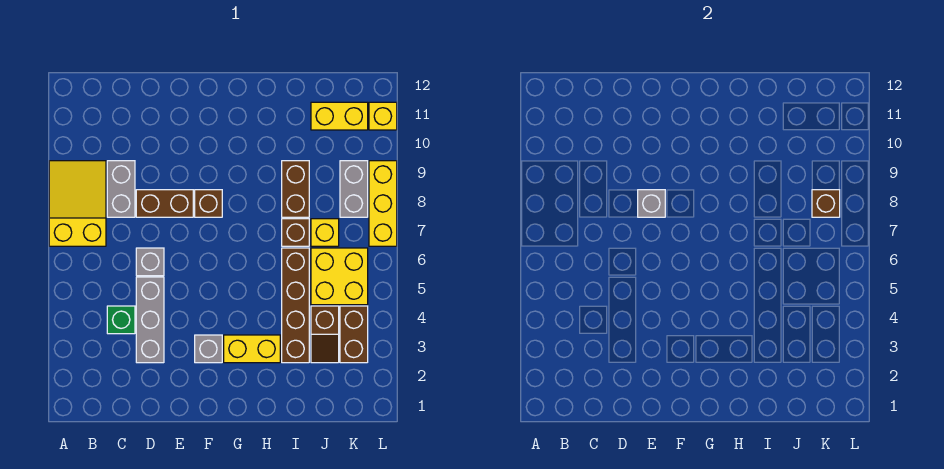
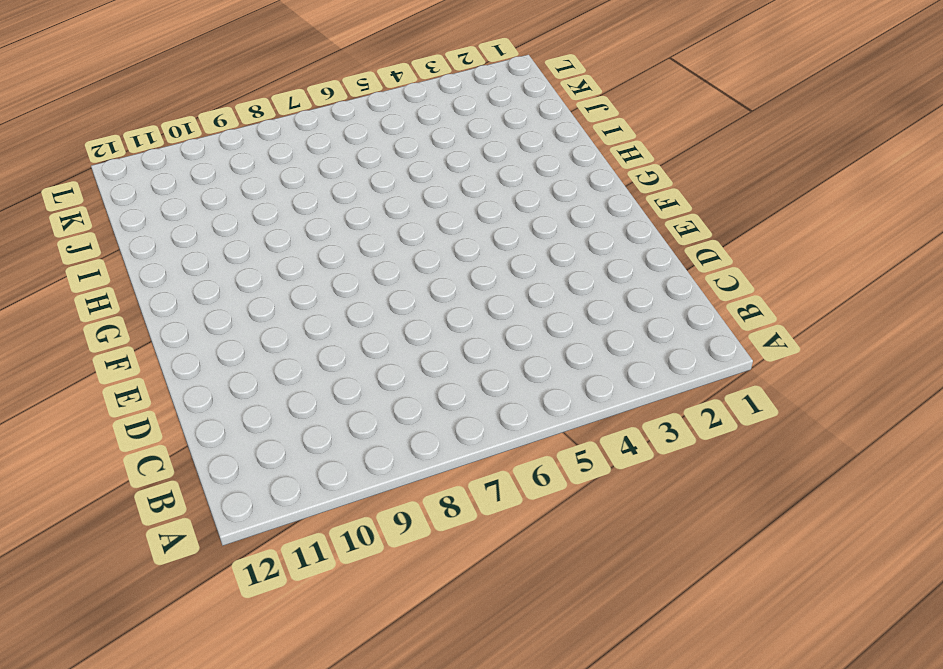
none -> yellow 2x3 slope [49,161,106,246]
none -> green 1x1 brick [107,306,135,334]
none -> grey 1x2 brick [107,161,135,217]

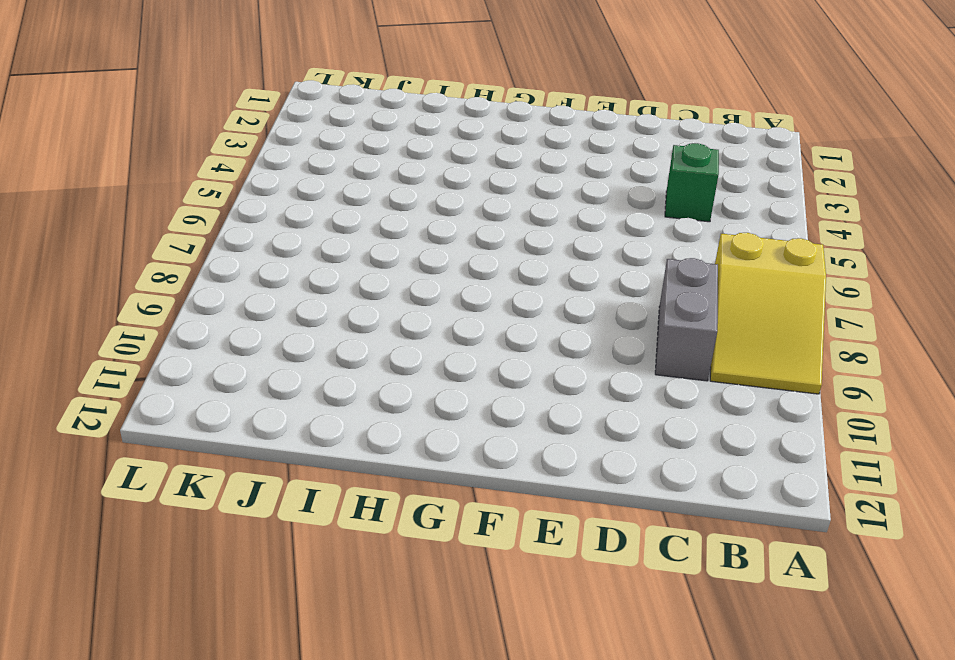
none -> grey 1x3 brick [136,277,164,363]
none -> grey 1x1 brick [136,248,164,276]
none -> brown 1x2 brick [136,190,193,217]

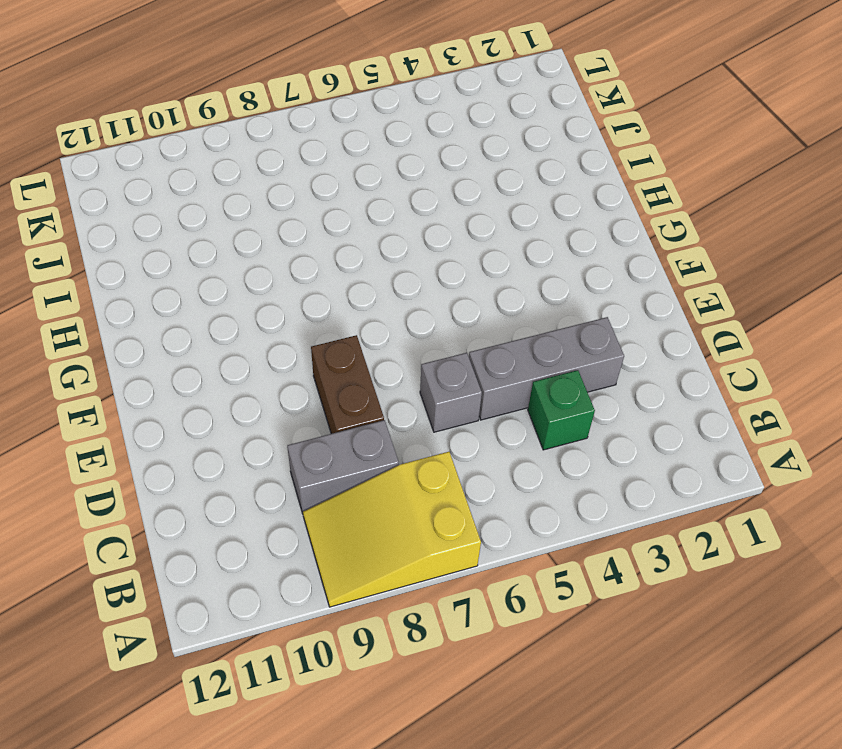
none -> grey 1x1 brick [195,335,222,363]
none -> brown 1x1 brick [195,190,222,217]
none -> yellow 1x2 brick [224,335,280,363]

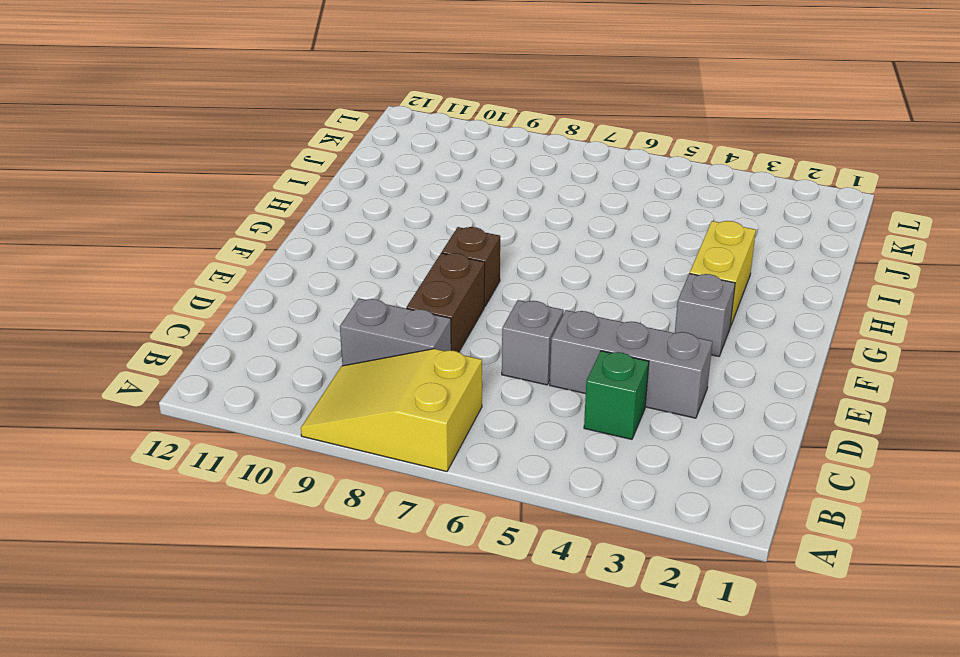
none -> brown 1x4 brick [282,248,309,363]
none -> brown 1x1 brick [282,219,309,246]
none -> brown 1x2 brick [282,161,309,217]

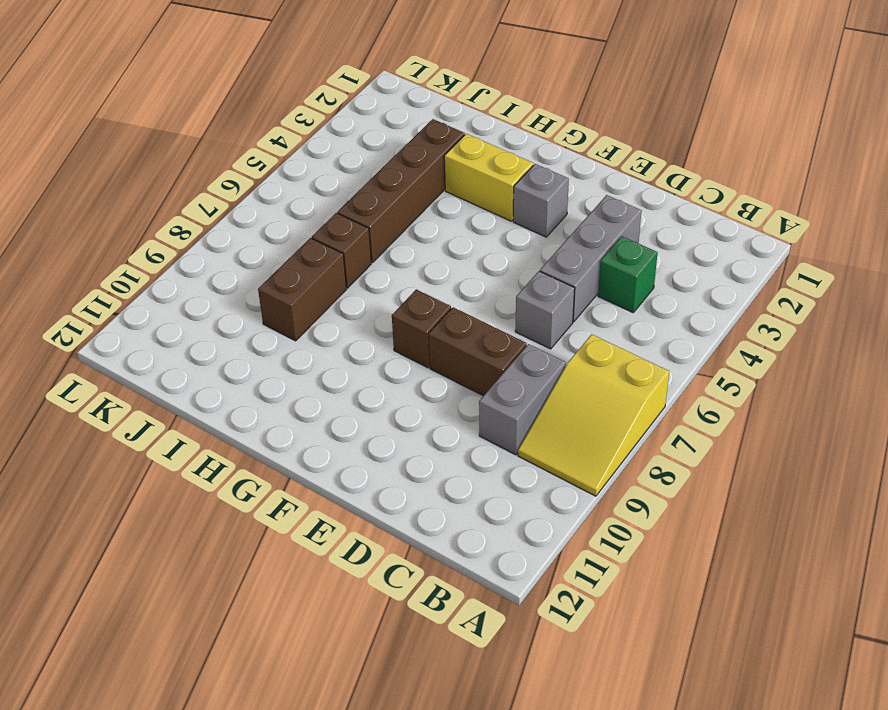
none -> brown 1x2 slope [311,306,339,363]
none -> yellow 2x2 brick [311,248,368,305]
none -> yellow 1x1 brick [311,219,339,246]

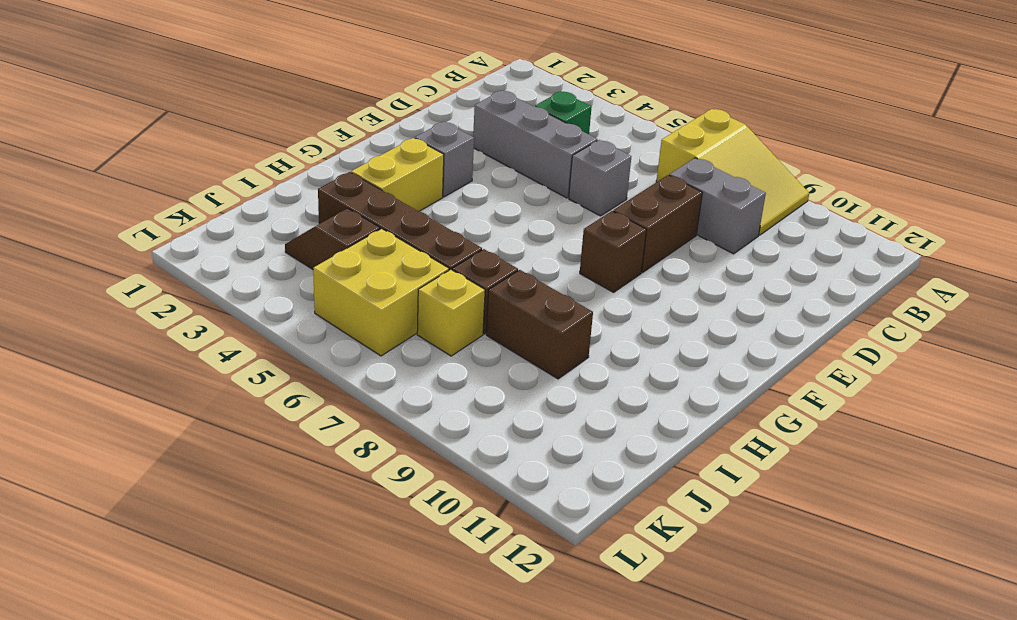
none -> yellow 1x2 brick [311,102,368,130]
none -> brown 1x2 brick [340,306,368,363]
none -> grey 1x2 brick [340,161,368,217]

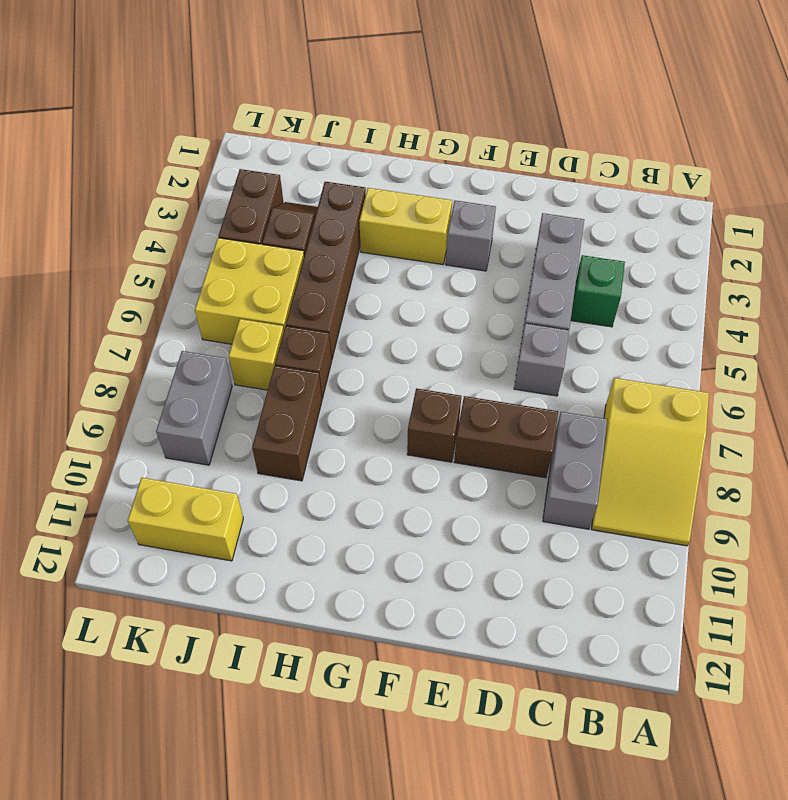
none -> yellow 1x3 brick [369,161,397,246]
none -> yellow 1x1 brick [369,102,397,130]
none -> grey 1x1 brick [638,190,665,217]

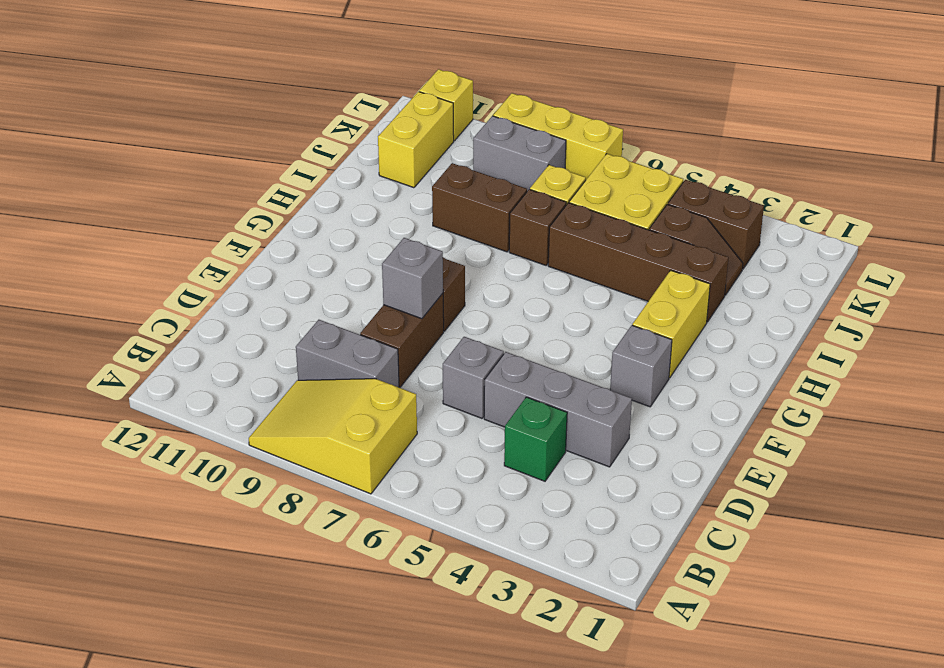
none -> brown 1x1 brick [812,190,840,217]

